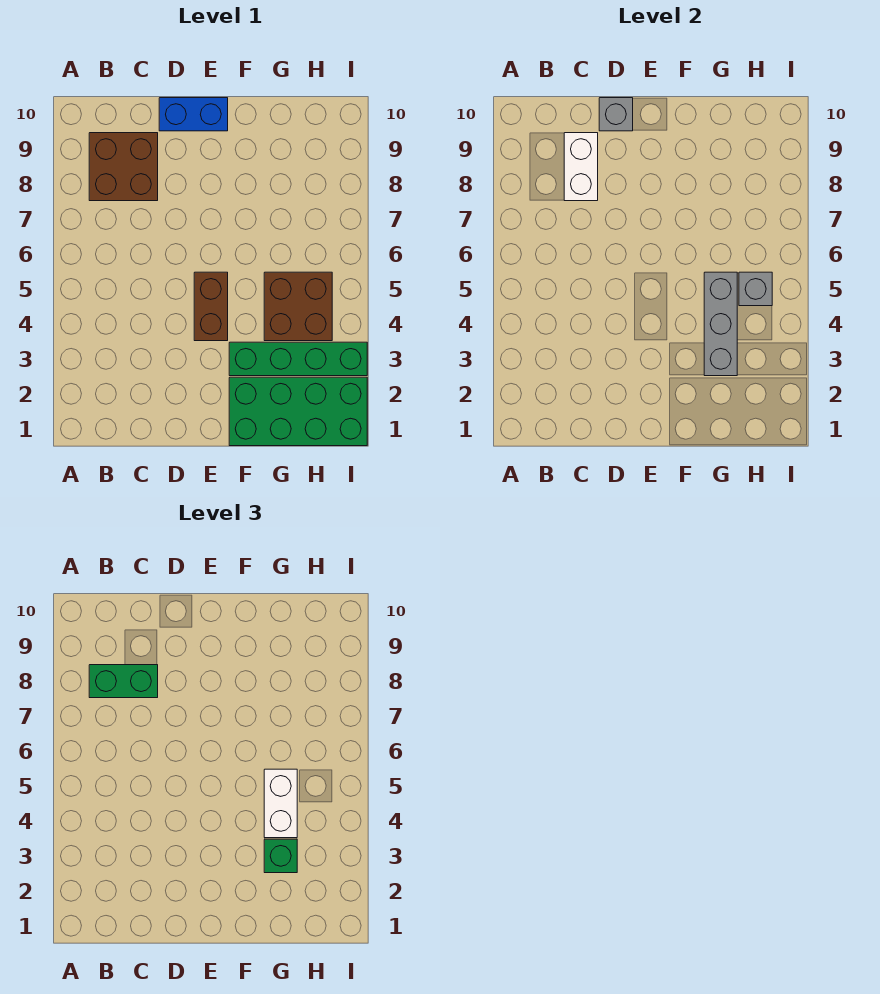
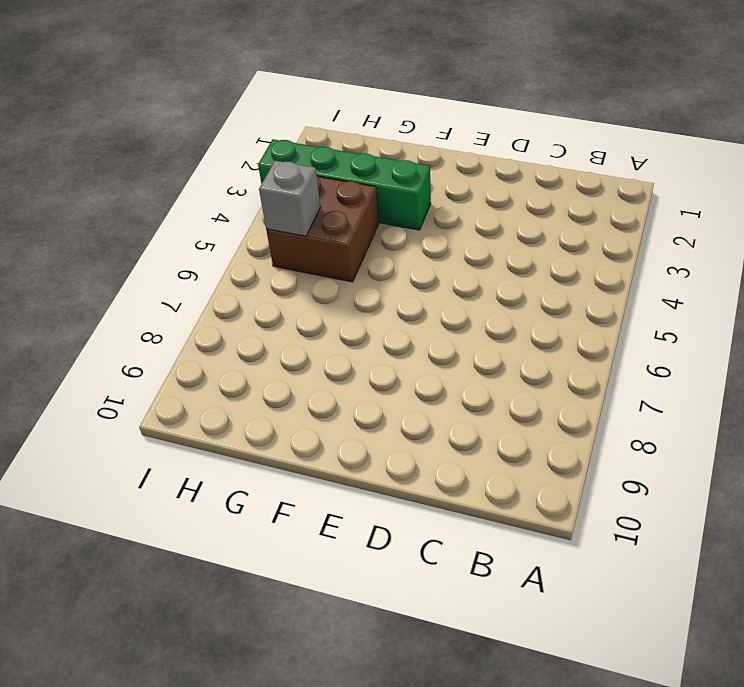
none -> brown 2x2 brick [89,133,158,201]
none -> blue 1x2 brick [159,98,228,131]
none -> brown 1x2 brick [194,272,228,341]

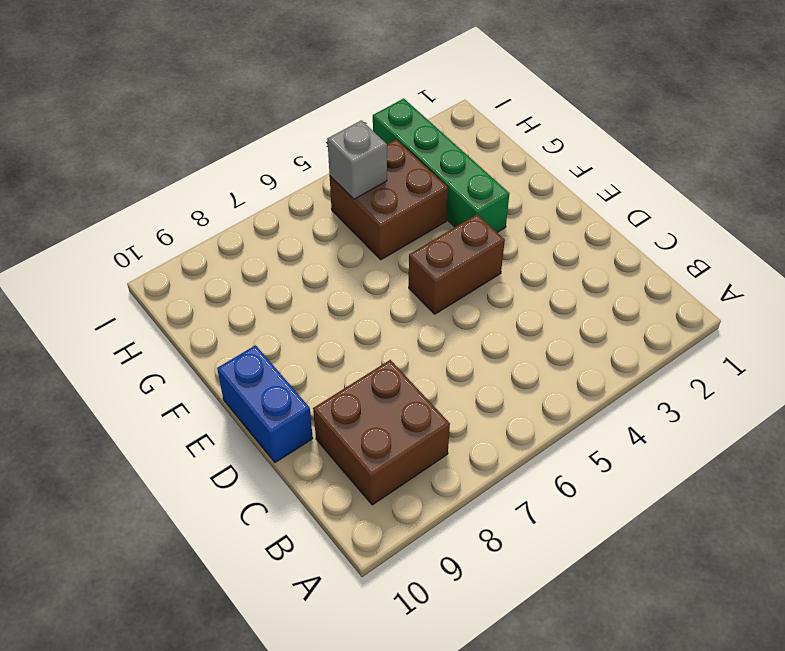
none -> green 2x4 brick [229,377,367,446]
none -> white 1x2 brick [564,133,598,201]
none -> grey 1x1 brick [599,98,633,131]

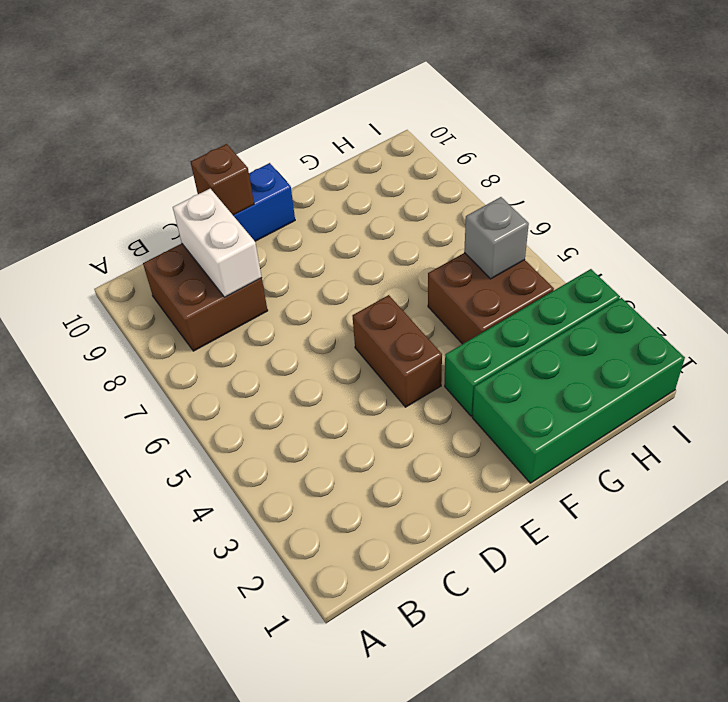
brown 1x1 brick [191,144,254,215] -> grey 1x1 brick [599,98,633,131]
none -> grey 1x3 brick [704,272,737,376]
none -> green 1x2 brick [89,665,158,698]
none -> green 1x1 brick [264,839,297,873]

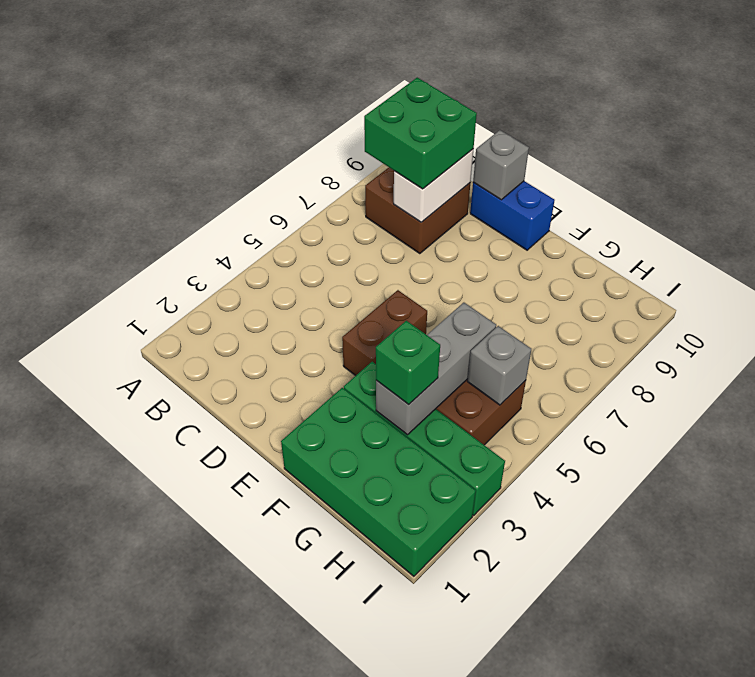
green 2x2 brick [364,78,477,189] -> green 1x2 brick [89,665,158,698]
none -> white 1x2 brick [264,769,297,838]

